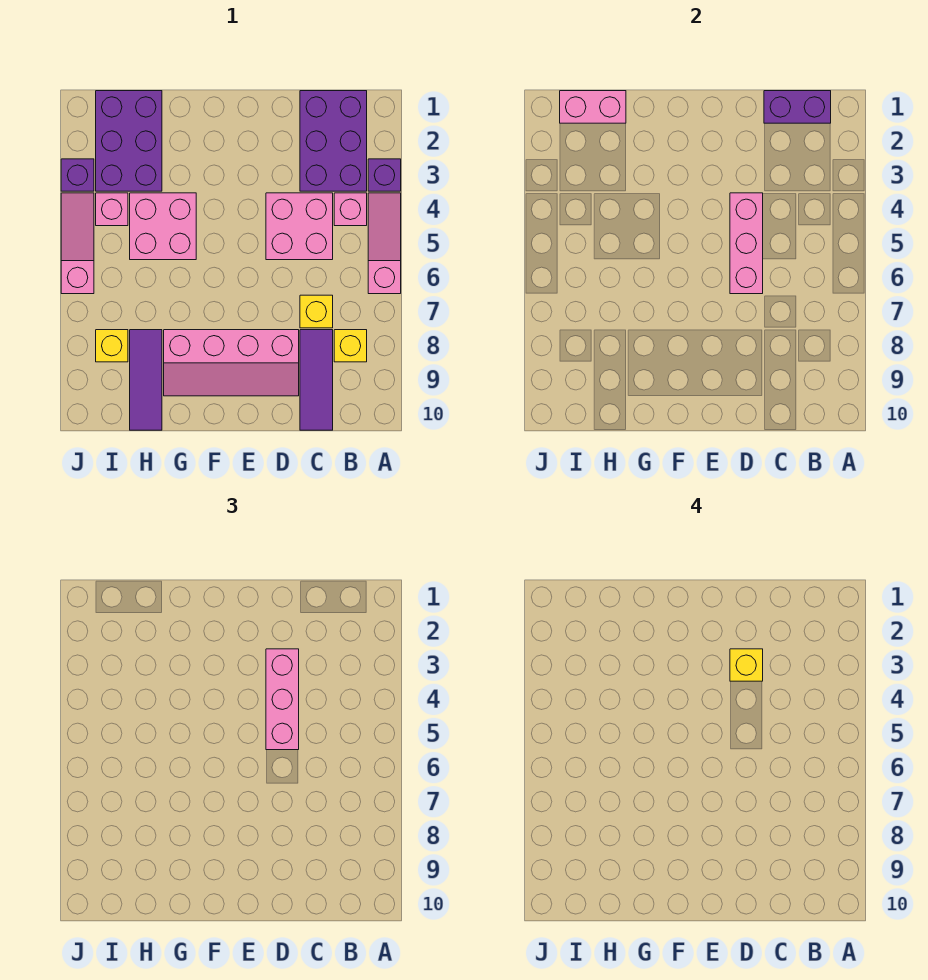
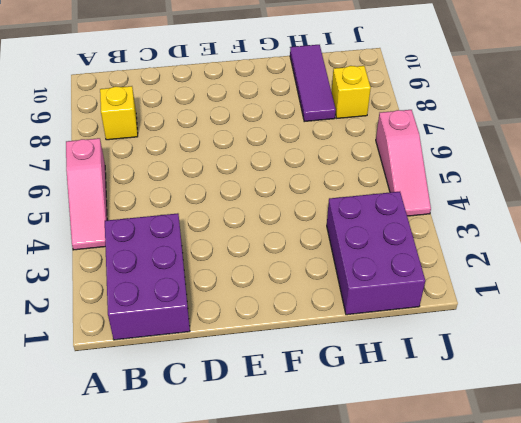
none -> purple 1x1 brick [368,159,401,191]
none -> pink 1x1 brick [334,193,367,226]
none -> pink 2x2 brick [266,193,333,260]

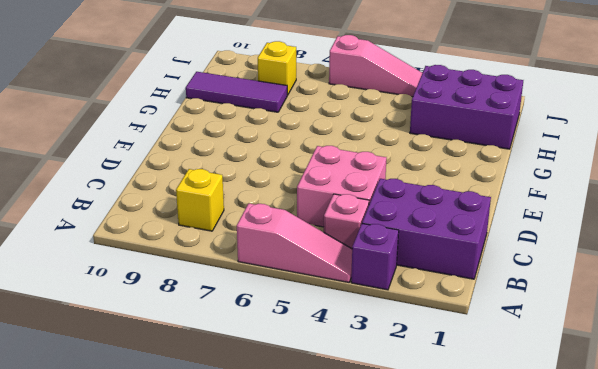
none -> yellow 1x1 brick [300,295,333,328]
none -> purple 1x3 tile [300,330,333,430]
none -> pink 2x4 slope [164,330,299,396]

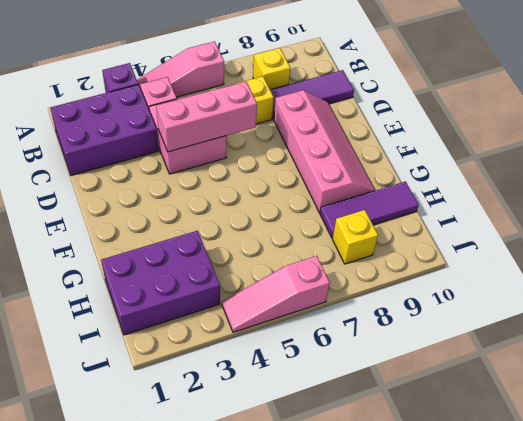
none -> pink 2x2 brick [130,193,196,260]
none -> pink 1x1 brick [96,193,128,226]
none -> purple 1x1 brick [61,159,94,191]

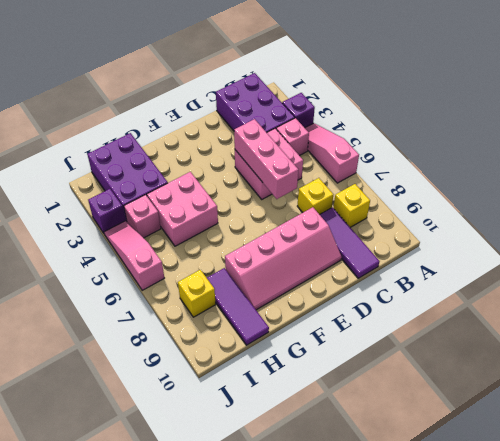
none -> purple 1x2 brick [764,91,831,123]
none -> pink 1x2 brick [560,91,626,123]
none -> pink 1x3 brick [266,649,299,750]

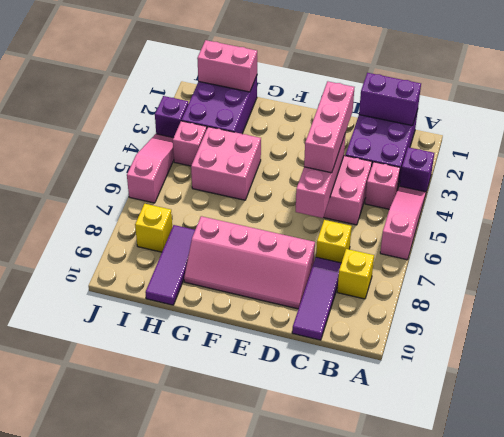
none -> yellow 1x1 brick [730,649,763,681]

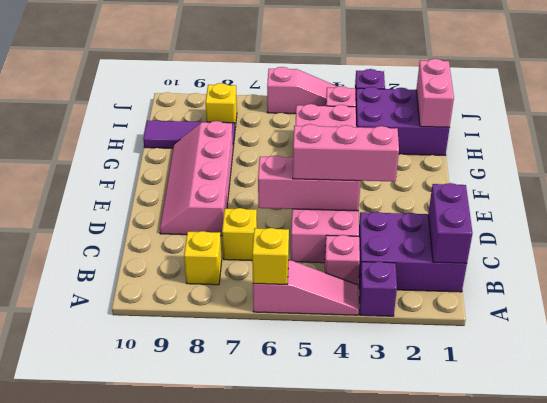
yellow 1x1 brick [252,228,289,284] -> yellow 1x1 brick moved to [730,649,763,681]
none -> purple 1x3 tile [300,330,333,430]

